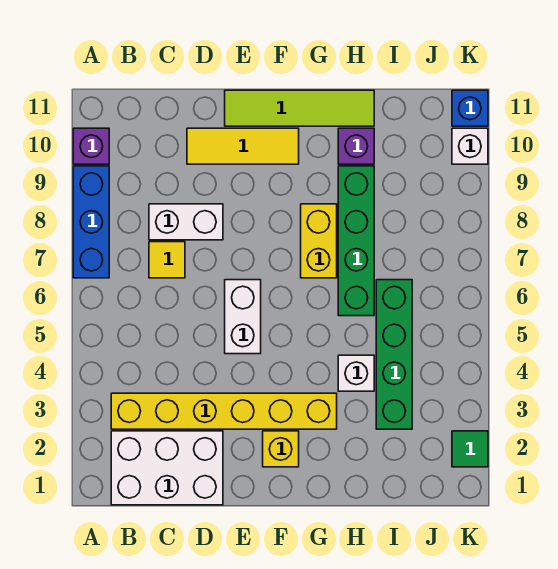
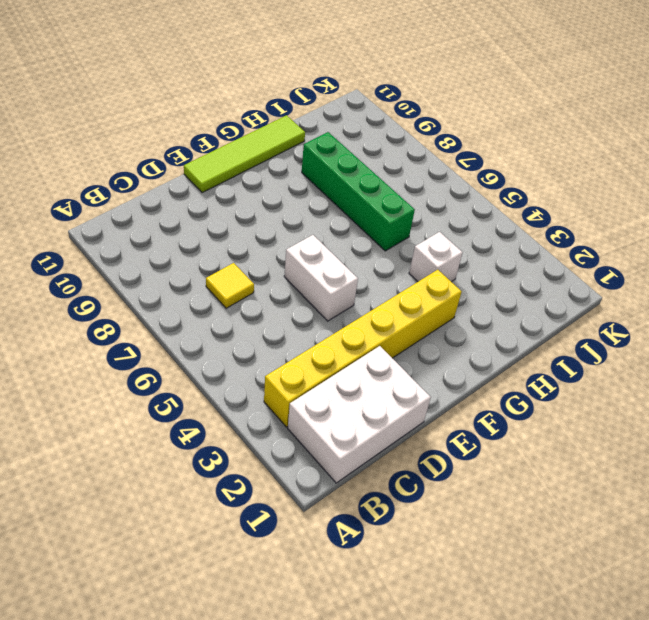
none -> blue 1x3 brick [73,166,109,278]
none -> purple 1x1 brick [73,128,109,164]
none -> white 1x2 brick [149,204,223,240]

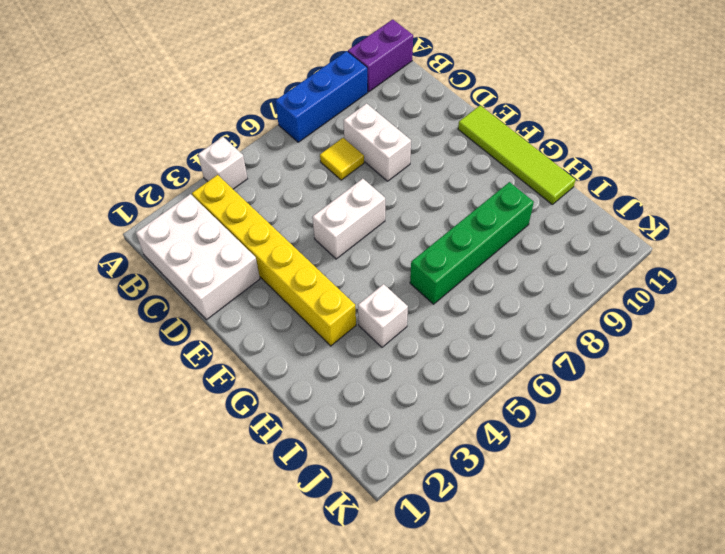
white 1x1 brick [198,137,247,189] -> white 1x1 brick moved to [452,128,488,164]
purple 1x2 brick [348,19,413,92] -> purple 1x1 brick [73,128,109,164]
none -> yellow 1x3 tile [187,128,299,164]
none -> yellow 1x1 brick [263,431,299,467]
none -> yellow 1x2 brick [301,204,337,278]

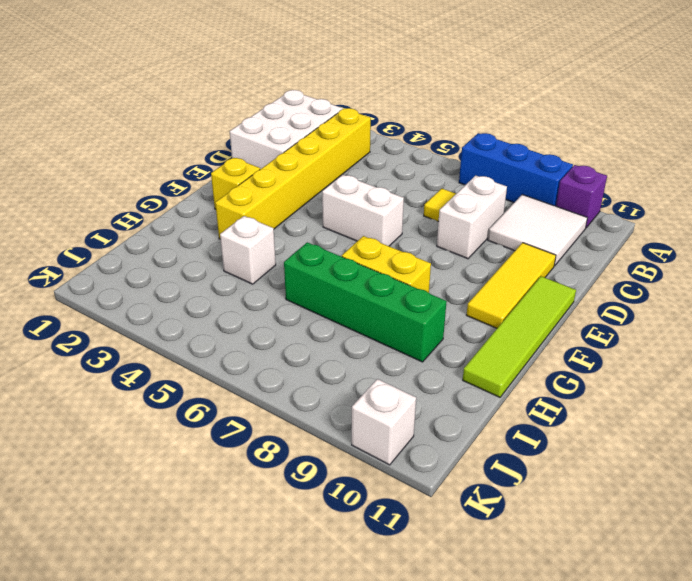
white 2x2 tile [488,195,587,266] -> none
none -> purple 1x1 brick [338,128,374,164]
none -> green 1x4 brick [376,280,412,429]
none -> green 1x1 tile [452,431,488,467]

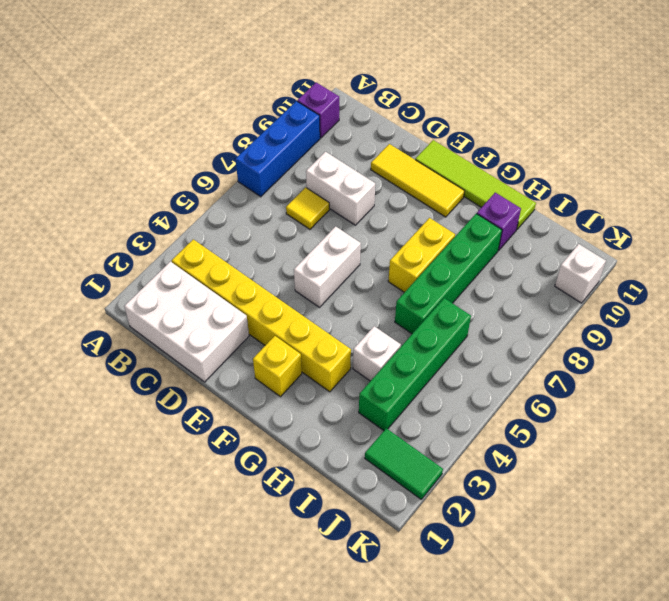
green 1x2 tile [365,428,443,499] -> green 1x1 tile [452,431,488,467]
none -> blue 1x1 brick [452,90,488,126]

